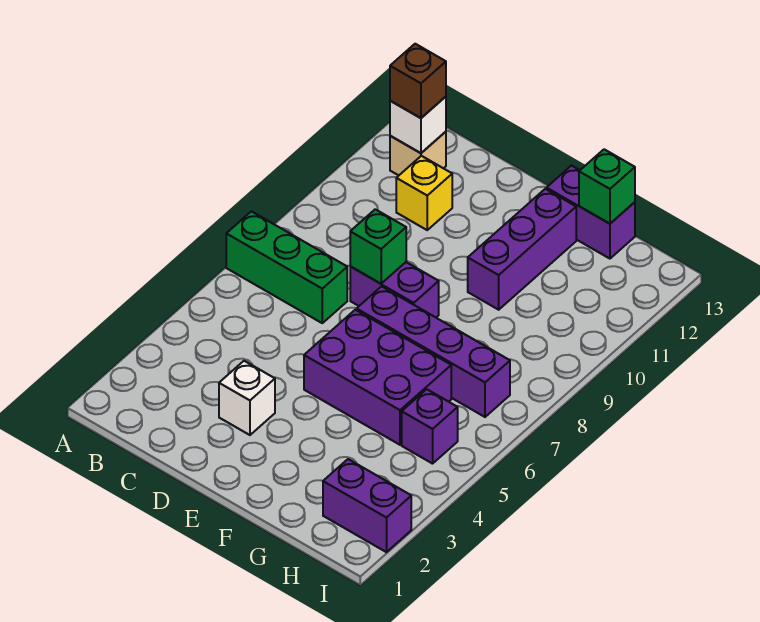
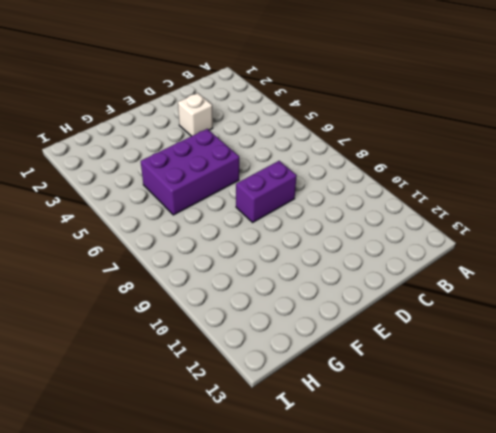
none -> green 1x3 brick [226,211,347,323]
none -> tan 1x1 brick [390,132,446,175]
none -> yellow 1x1 brick [396,156,452,230]

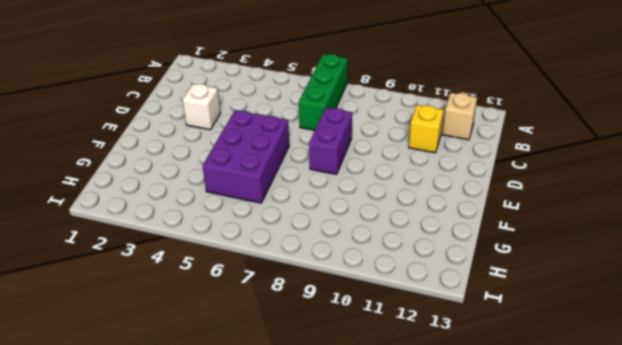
none -> purple 1x4 brick [357,286,510,417]
none -> purple 1x3 brick [468,189,576,310]
none -> purple 1x2 brick [546,166,635,259]

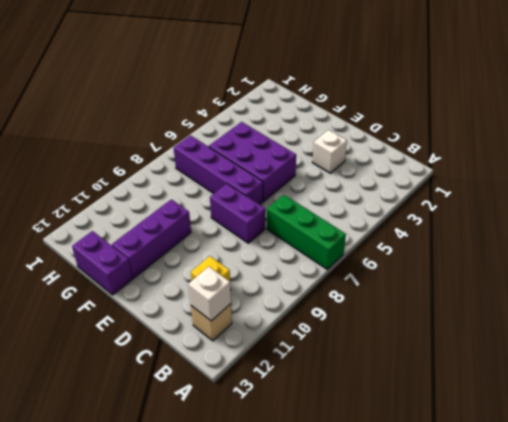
none -> purple 1x2 brick [323,459,411,552]
none -> purple 1x1 brick [402,389,458,464]
none -> green 1x1 brick [350,209,406,284]

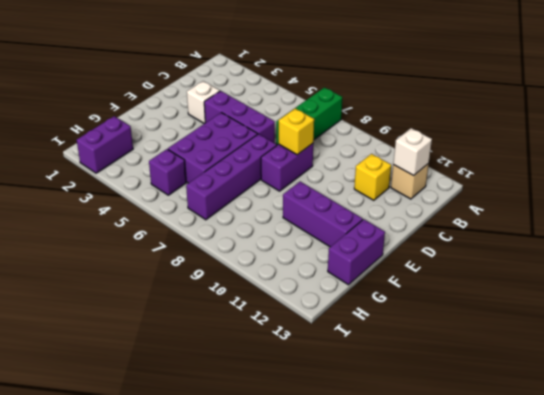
purple 1x3 brick [204,91,275,143] -> none
yellow 1x1 brick [279,108,314,155] -> green 1x1 brick [350,209,406,284]
none -> green 1x1 brick [579,149,635,224]
none -> brown 1x1 brick [390,44,446,118]

